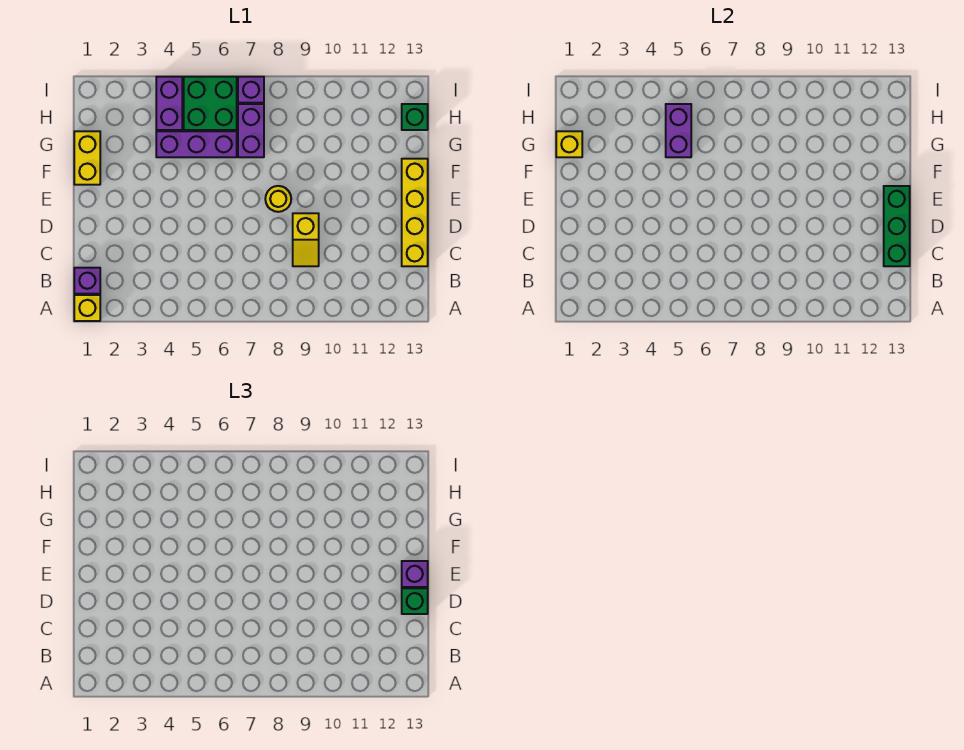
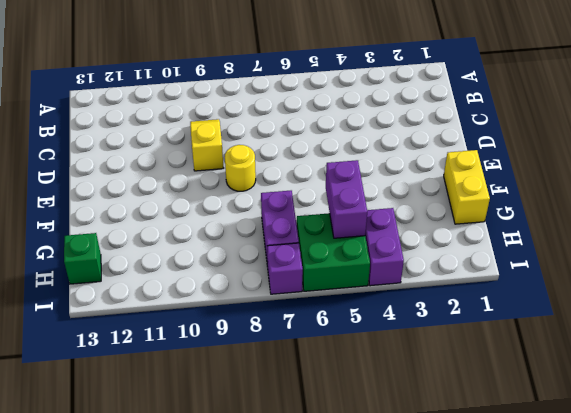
none -> yellow 1x1 brick [74,295,100,321]
none -> purple 1x1 brick [74,268,100,294]
none -> yellow 1x4 brick [402,159,428,266]

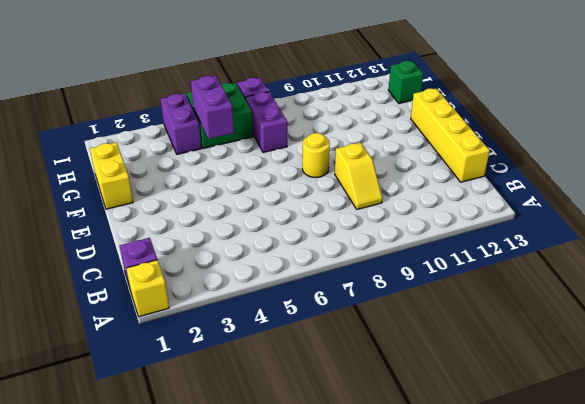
none -> purple 1x3 brick [156,131,237,157]
none -> green 1x3 brick [884,186,910,266]
none -> yellow 1x1 brick [556,131,582,157]

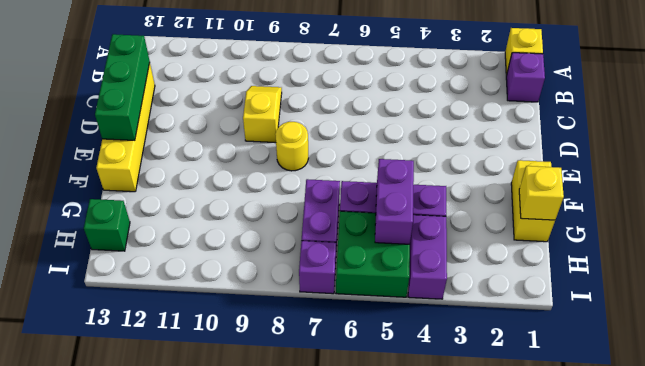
none -> green 1x1 brick [402,588,428,614]
none -> purple 1x1 brick [402,561,428,587]

